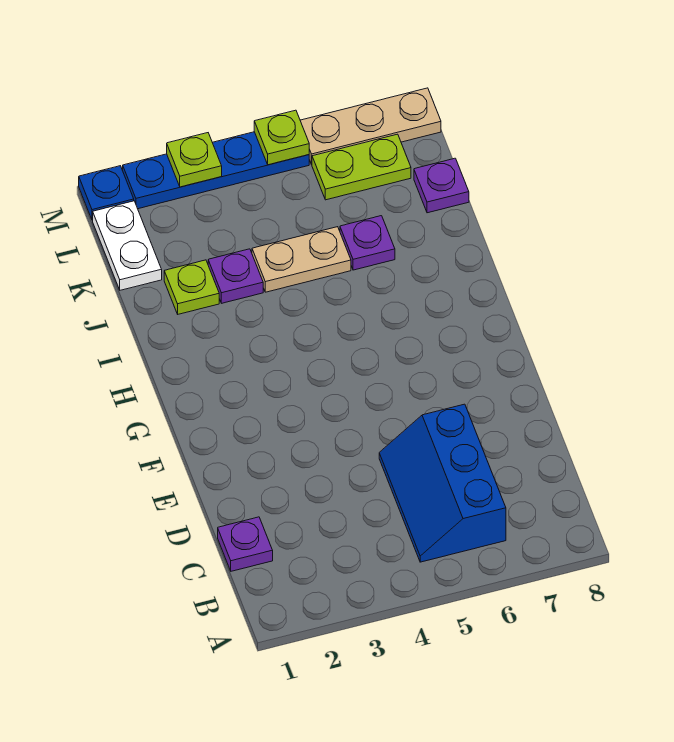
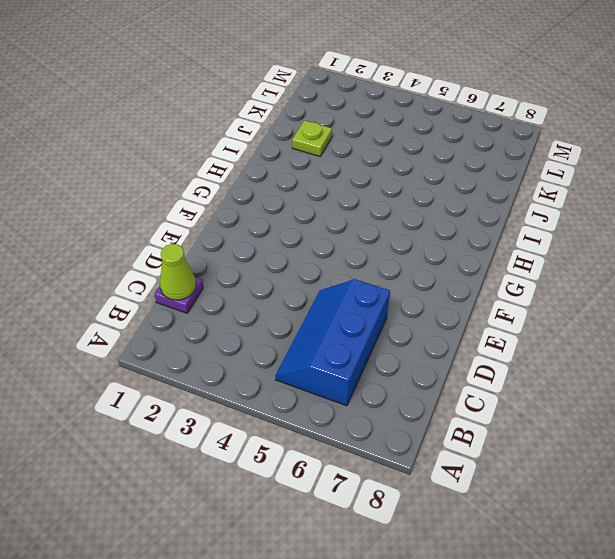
lime 1x1 cone [160,244,196,300] -> none
none -> purple 1x1 plate [208,249,263,303]
none -> tan 1x2 plate [252,227,351,292]
none -> purple 1x1 plate [340,216,395,270]

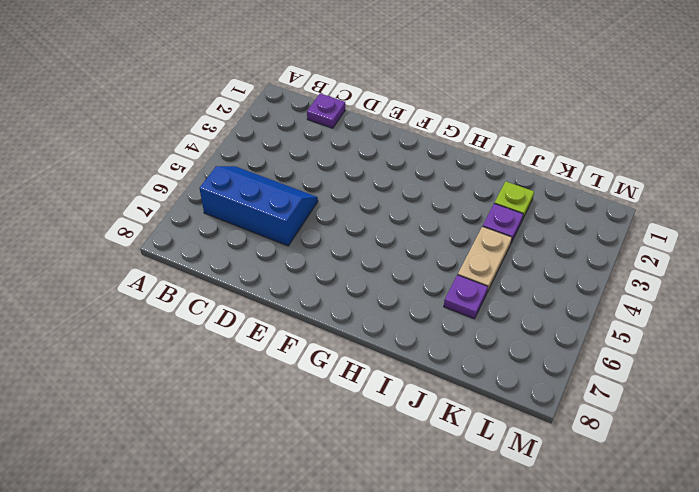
none -> white 1x2 plate [93,201,162,290]
none -> purple 1x1 plate [414,158,469,213]
none -> lime 1x2 plate [312,134,411,200]

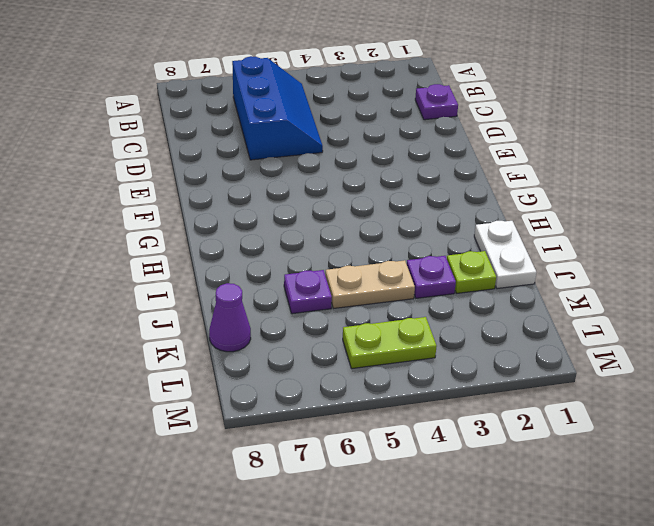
white 1x2 plate [474,221,536,289] -> white 1x2 plate moved to [93,201,162,290]
purple 1x1 cone [209,283,251,352] -> purple 1x1 plate [414,158,469,213]
lime 1x2 plate [343,317,437,369] -> lime 1x2 plate moved to [312,134,411,200]
none -> blue 1x1 plate [79,166,134,220]
none -> blue 1x4 plate [123,132,309,209]
none -> tan 1x3 plate [300,88,441,165]

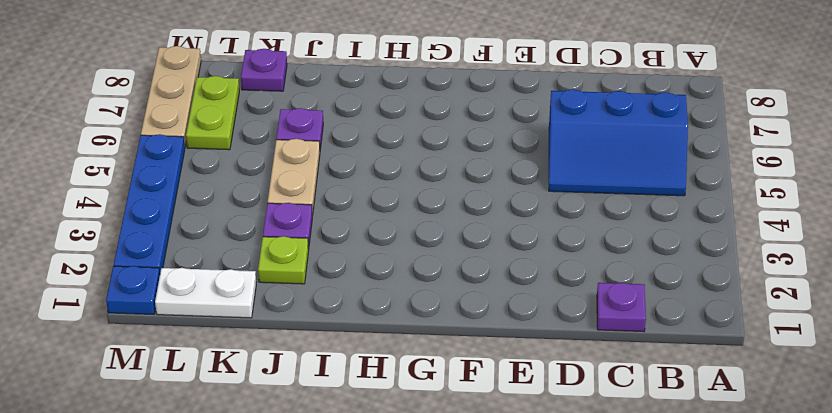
none -> lime 1x1 plate [167,133,222,187]
none -> lime 1x1 plate [254,110,309,165]

